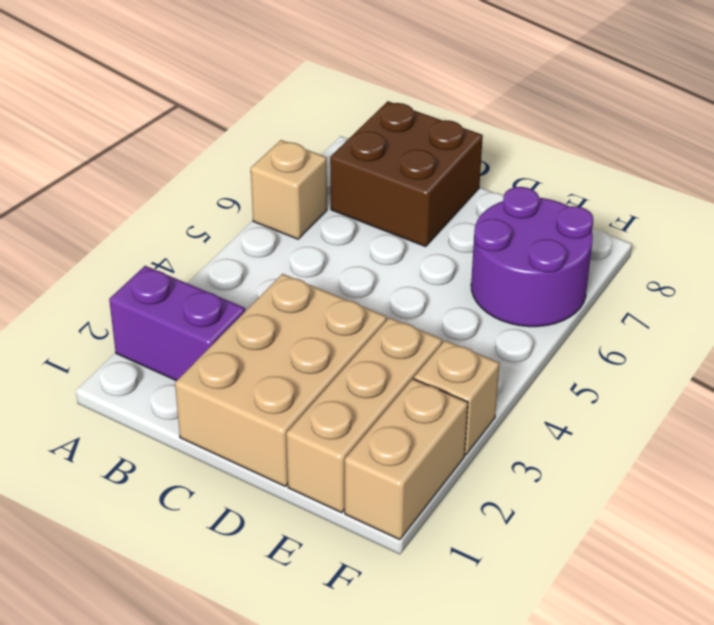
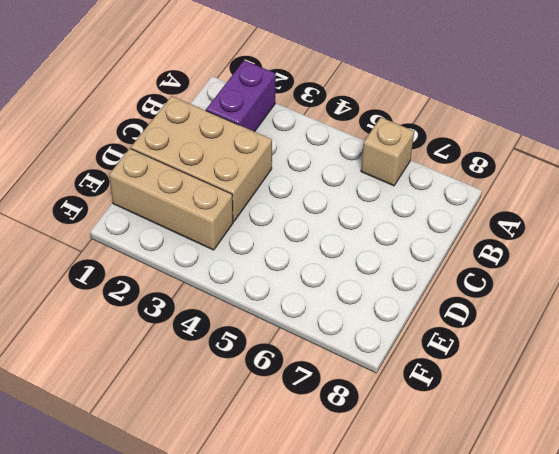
none -> brown 2x2 brick [330,101,483,247]
none -> purple 2x2 round brick [471,187,593,327]

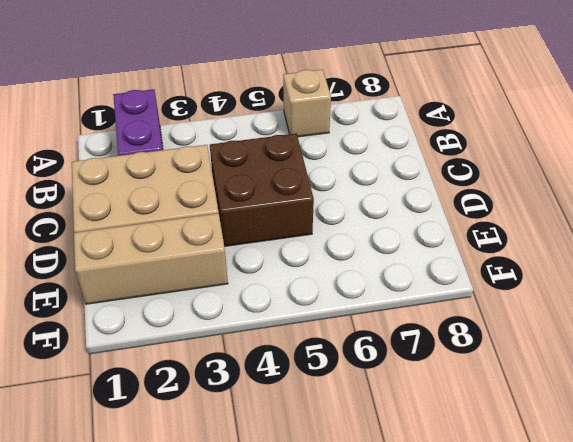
brown 2x2 brick [210,134,314,246] -> brown 2x2 brick moved to [330,101,483,247]
none -> purple 2x2 round brick [471,187,593,327]
none -> tan 1x2 brick [345,379,468,540]

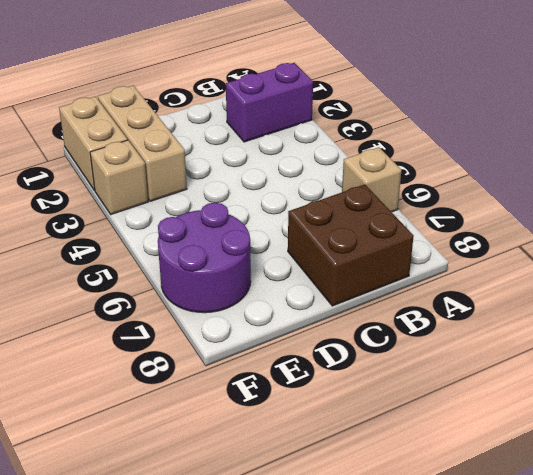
none -> tan 2x3 brick [175,274,387,486]

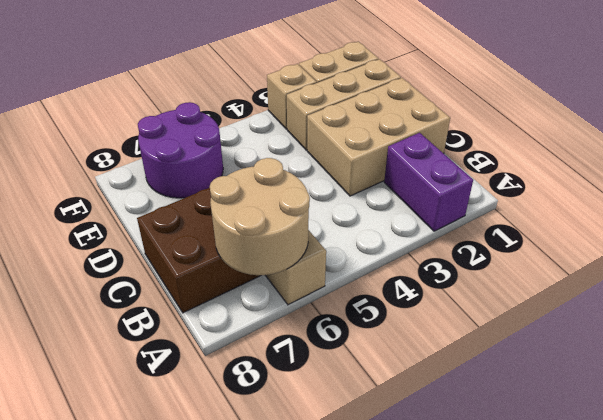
tan 2x2 round brick [210,158,310,275] -> none

